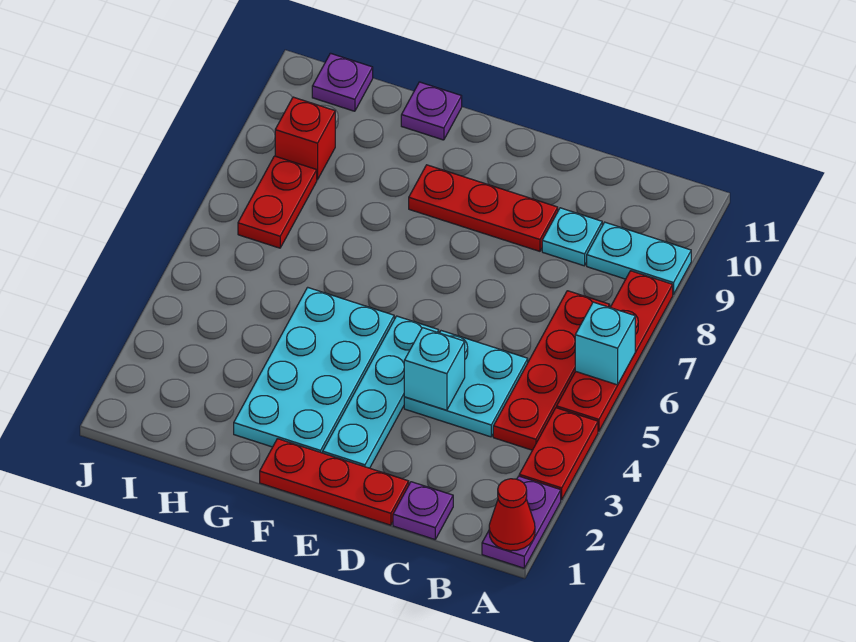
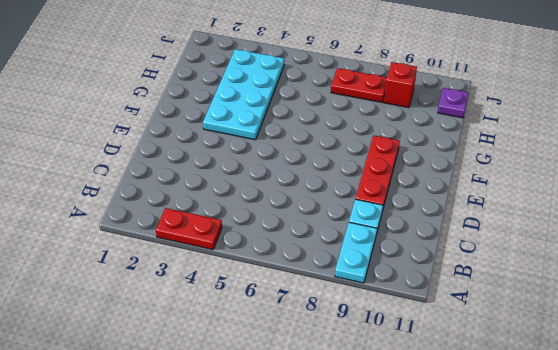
cyan 2x4 plate [203,49,284,140] -> cyan 2x4 plate turned to [234,287,394,453]
none -> purple 1x2 plate [482,476,561,568]
none -> red 1x4 plate [557,271,673,431]
none -> red 1x4 plate [493,291,610,450]

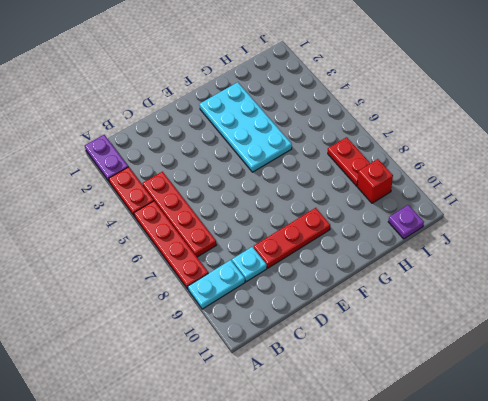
none -> purple 1x1 plate [393,482,453,539]
none -> cyan 2x2 plate [404,331,528,437]
none -> red 1x3 plate [260,439,409,525]

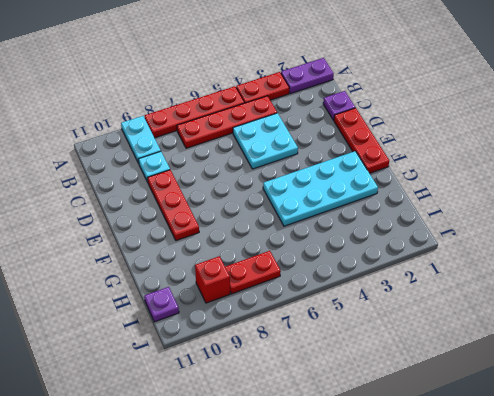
none -> cyan 1x4 plate [323,316,439,468]
none -> purple 1x1 plate [401,82,462,140]
none -> red 1x1 cone [489,479,535,551]

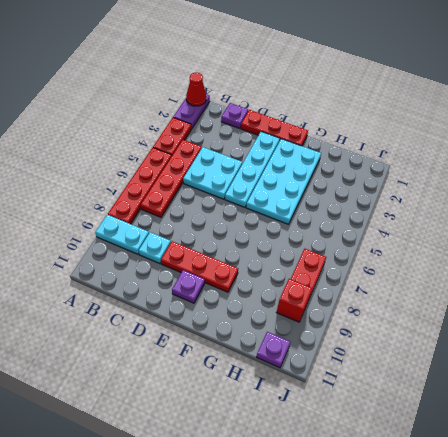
purple 1x1 plate [172,270,205,303] -> purple 1x1 plate moved to [401,82,462,140]
none -> cyan 1x1 brick [575,302,635,385]
none -> cyan 1x1 brick [404,328,465,410]

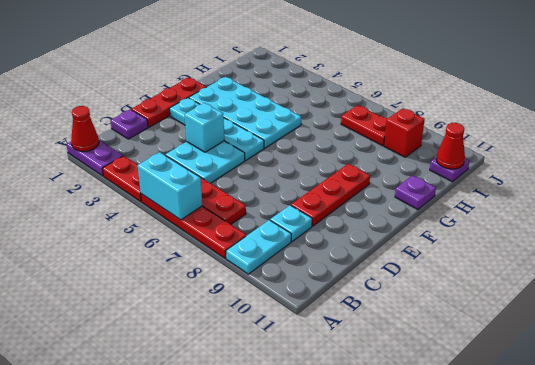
cyan 1x2 brick [138,152,202,220] -> cyan 1x1 brick [575,302,635,385]
red 1x1 cone [436,123,465,169] -> none

